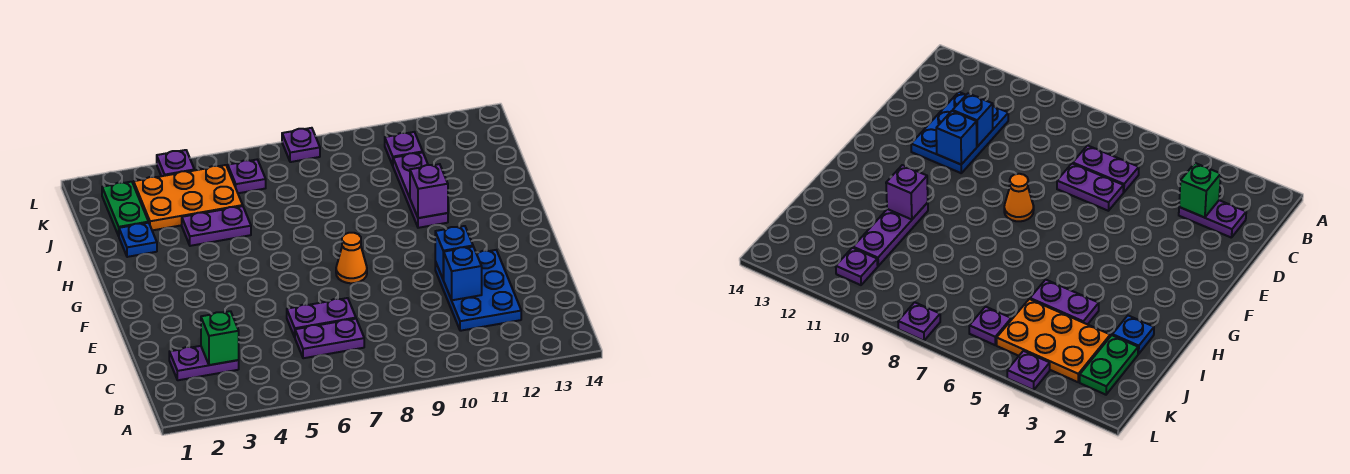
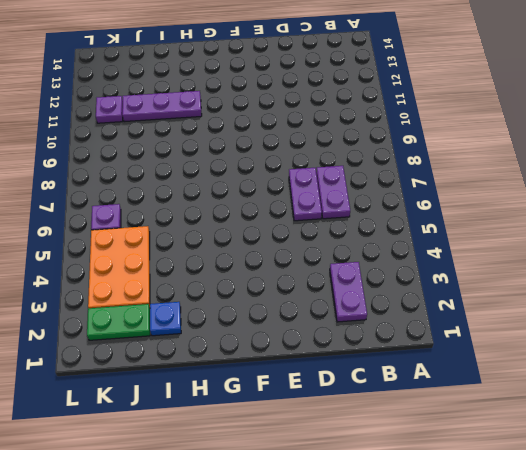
none -> blue 2x3 plate [435,250,521,331]
none -> orange 1x1 cone [336,233,367,283]
none -> purple 1x2 plate [182,206,251,246]

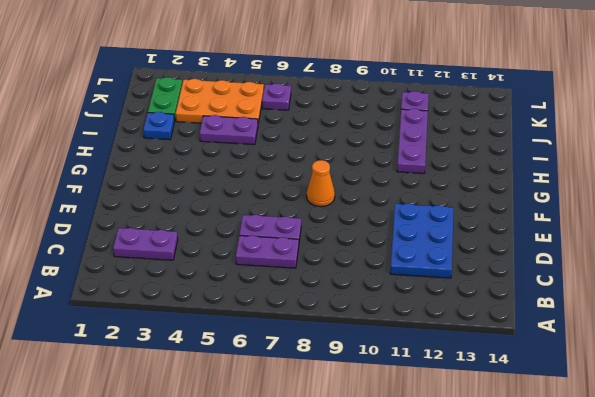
none -> purple 1x1 plate [157,150,194,176]
none -> purple 1x1 plate [282,128,320,162]
none -> green 1x1 brick [201,311,239,365]

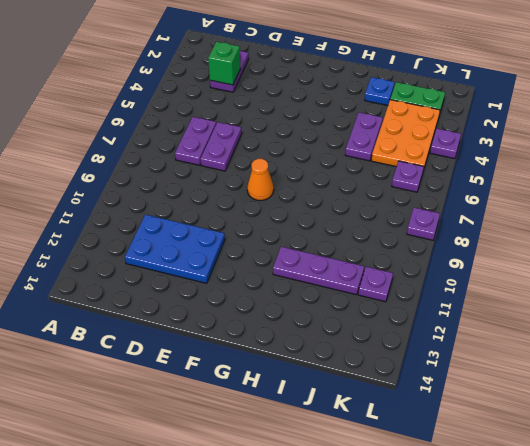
none -> blue 1x1 brick [443,247,482,300]
none -> blue 1x1 brick [435,226,473,279]
none -> purple 1x1 brick [410,164,448,218]

